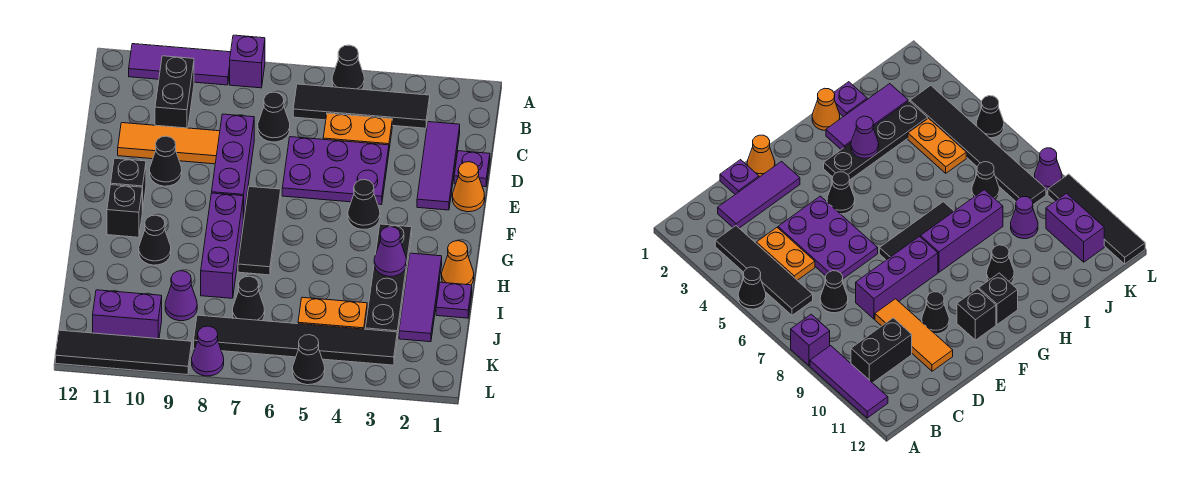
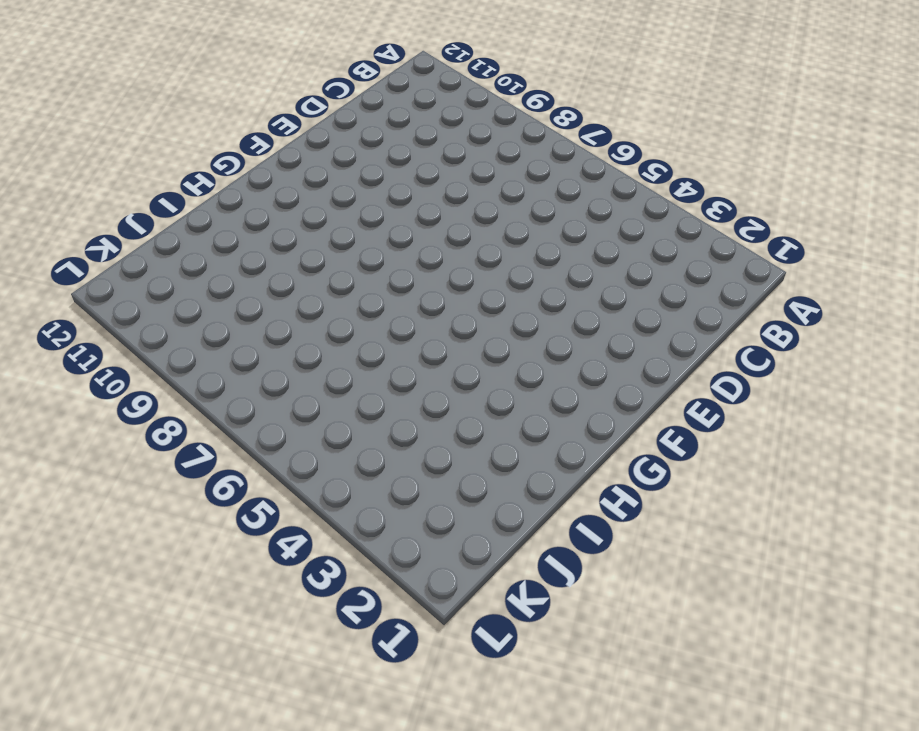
none -> black 1x1 cone [332,45,364,89]
none -> purple 1x1 brick [230,35,265,88]
none -> purple 1x3 tile [129,44,231,85]
none -> black 1x4 tile [293,84,430,128]

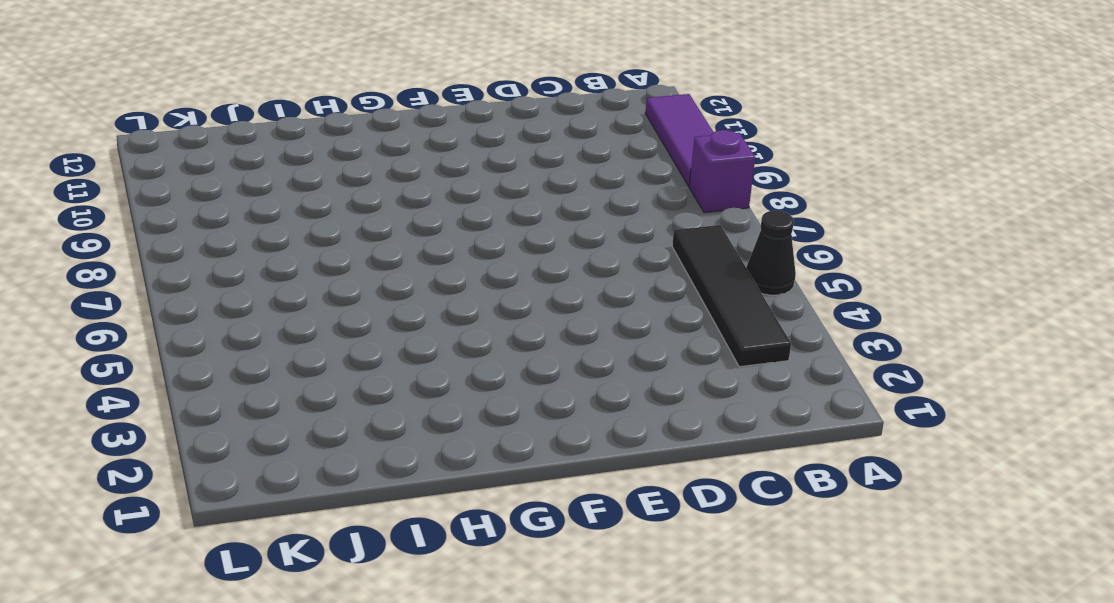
none -> black 1x2 brick [155,56,194,128]
none -> purple 1x3 tile [417,122,460,210]
none -> orange 1x2 plate [323,113,392,149]
none -> black 1x1 cone [258,92,290,142]

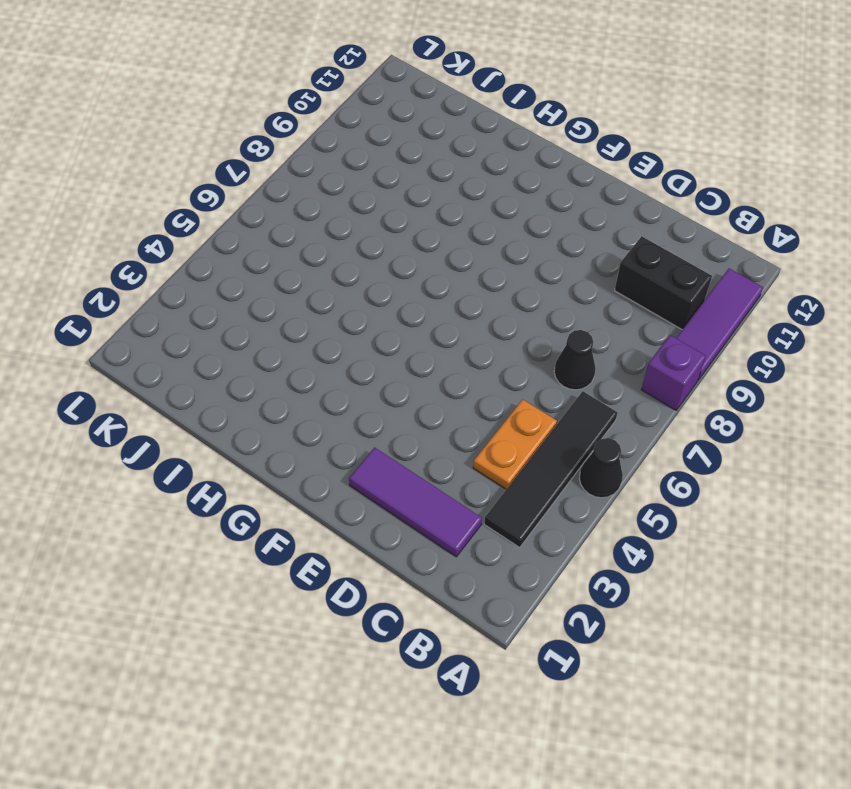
none -> purple 1x1 plate [454,151,490,187]
none -> purple 2x3 plate [282,137,389,205]
none -> purple 1x3 brick [212,114,254,219]
none -> orange 1x3 tile [118,123,220,164]

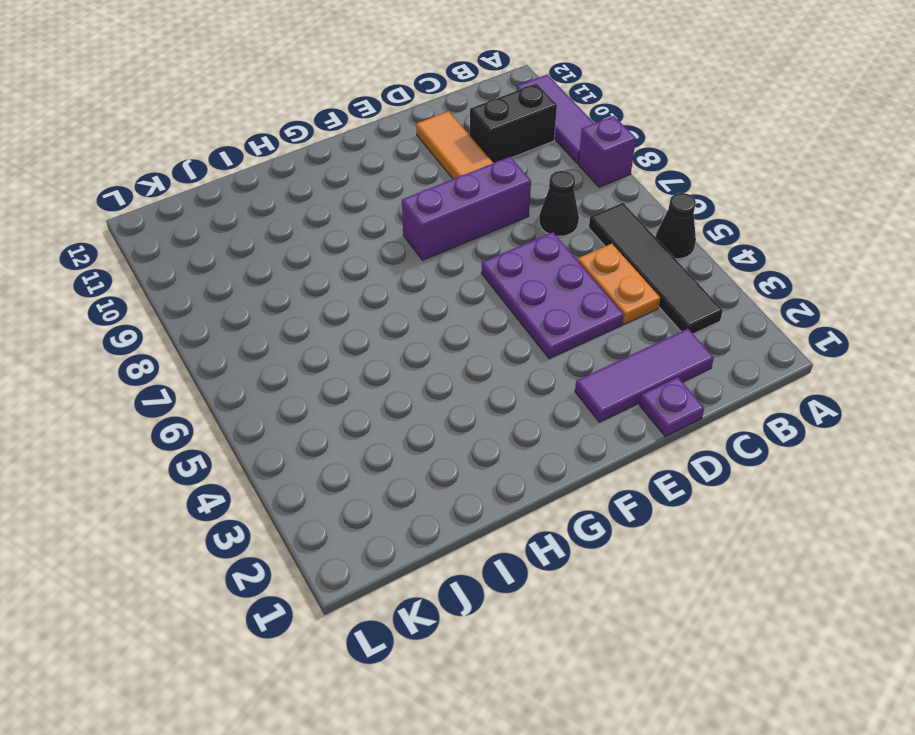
none -> orange 1x1 cone [452,162,485,212]
none -> black 1x1 cone [150,136,182,186]
none -> black 1x1 cone [348,180,380,229]
none -> black 1x3 tile [238,187,281,275]

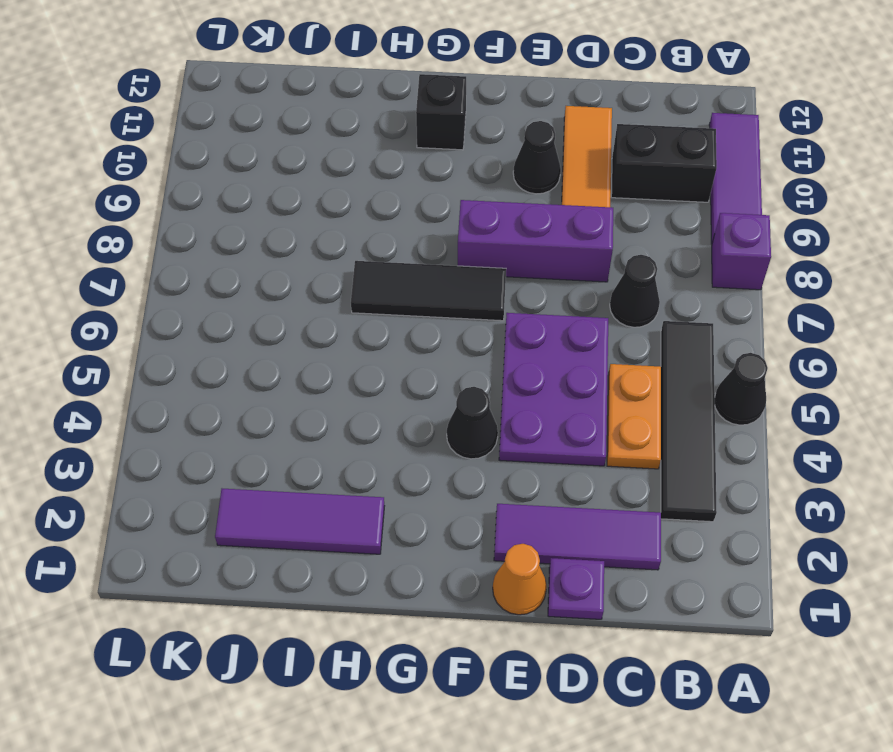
none -> black 1x1 brick [111,158,146,211]
none -> black 1x4 plate [365,224,412,338]
none -> purple 1x3 brick [201,193,243,298]
none -> orange 1x1 cone [442,241,474,285]

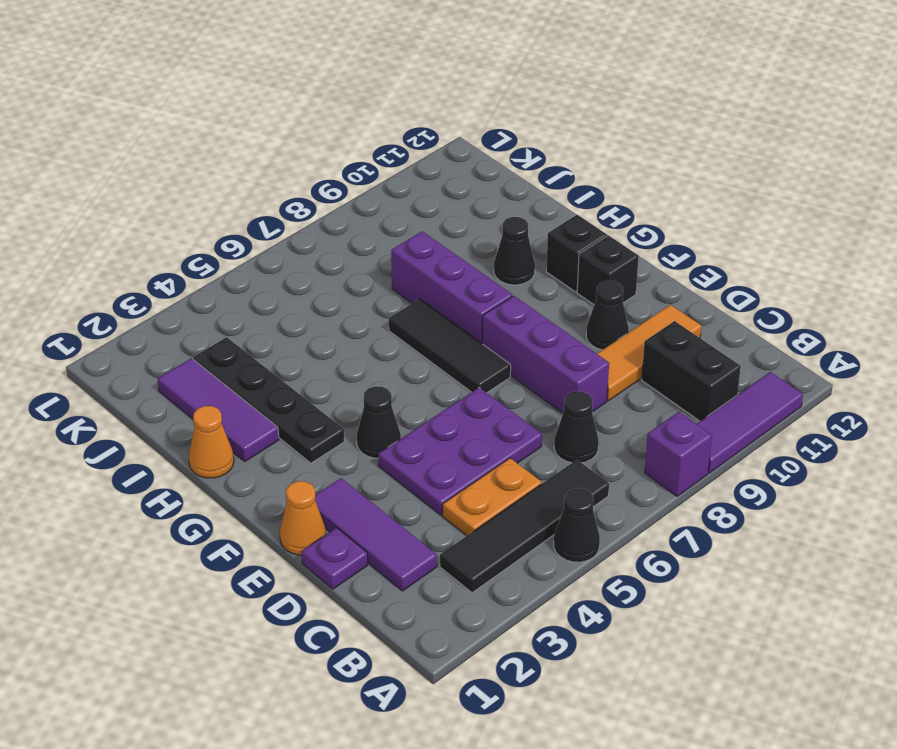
none -> purple 1x1 plate [436,282,472,318]
none -> orange 1x2 plate [298,297,367,329]
none -> black 1x1 cone [233,276,265,321]
none -> purple 1x1 cone [165,271,197,321]

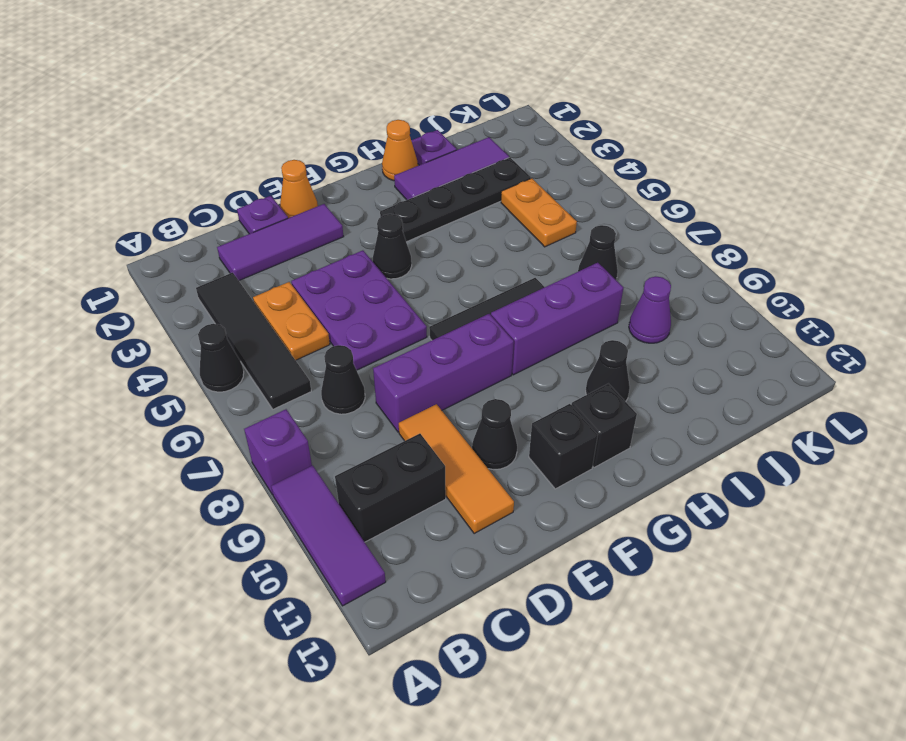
none -> black 1x6 tile [194,315,397,365]
none -> purple 1x2 brick [93,290,162,339]
none -> black 1x1 cone [293,335,325,385]
none -> purple 1x1 cone [192,326,224,376]

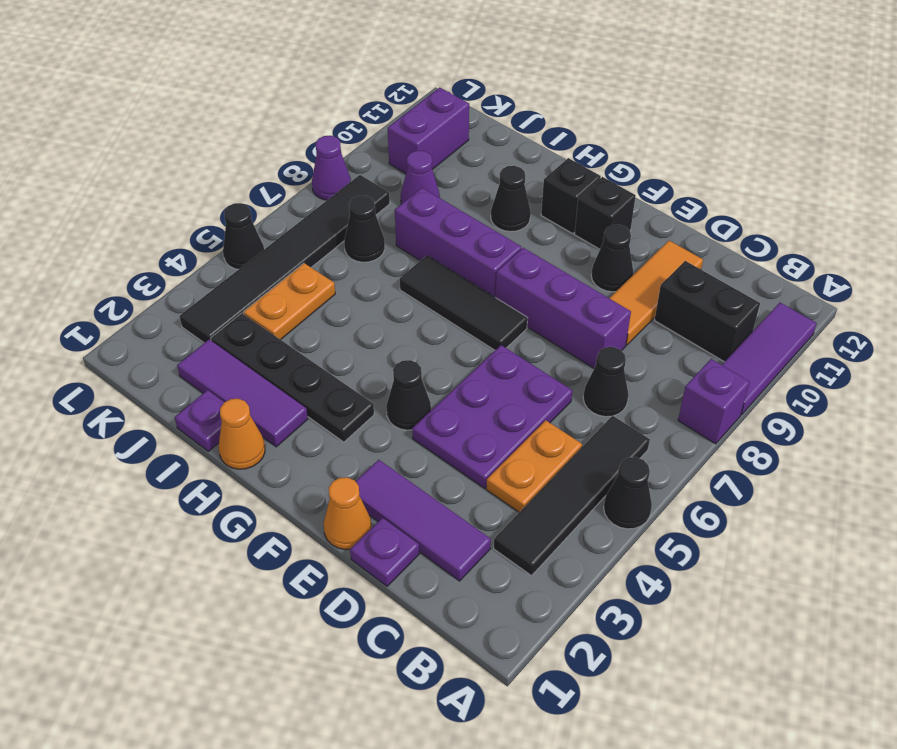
none -> black 1x4 tile [55,330,192,375]
none -> purple 1x1 cone [374,227,406,276]

